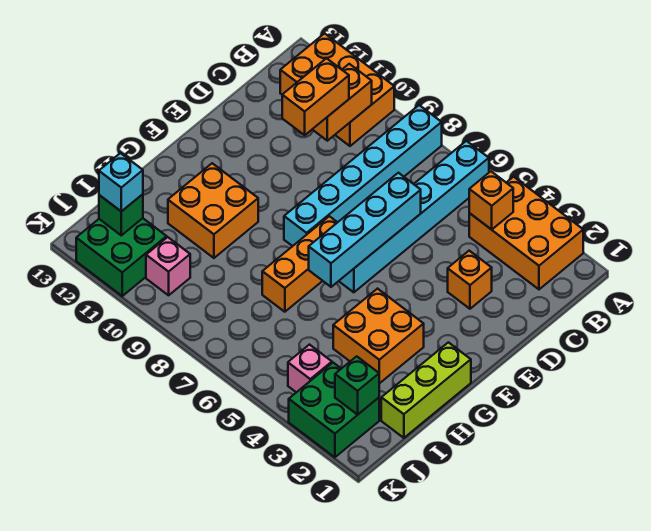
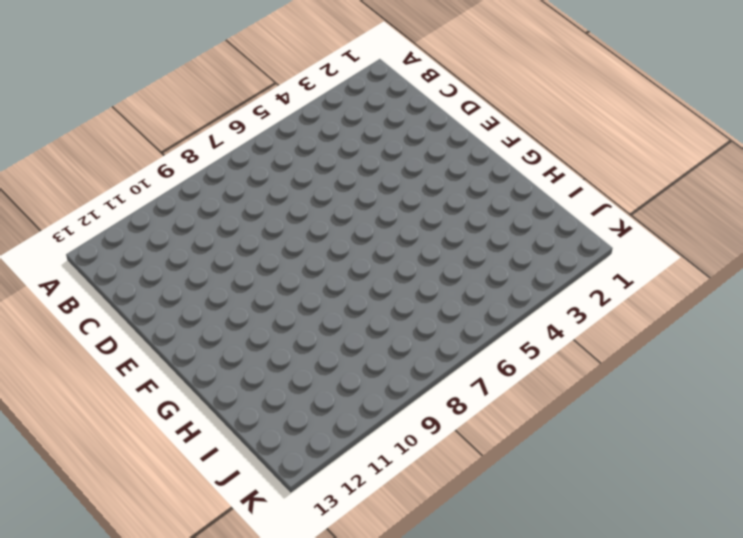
none -> orange 2x3 brick [469,177,583,289]
none -> cyan 1x6 brick [339,141,489,292]
none -> cyan 1x6 brick [284,105,442,246]

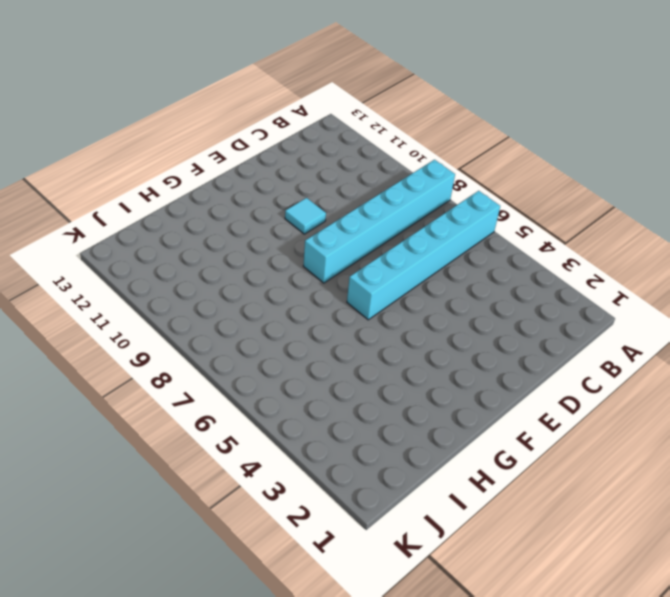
cyan 1x1 tile [285,198,326,234] -> none
none -> orange 2x3 brick [469,177,583,289]
none -> orange 2x3 brick [280,33,394,146]
none -> orange 1x1 brick [448,251,492,309]

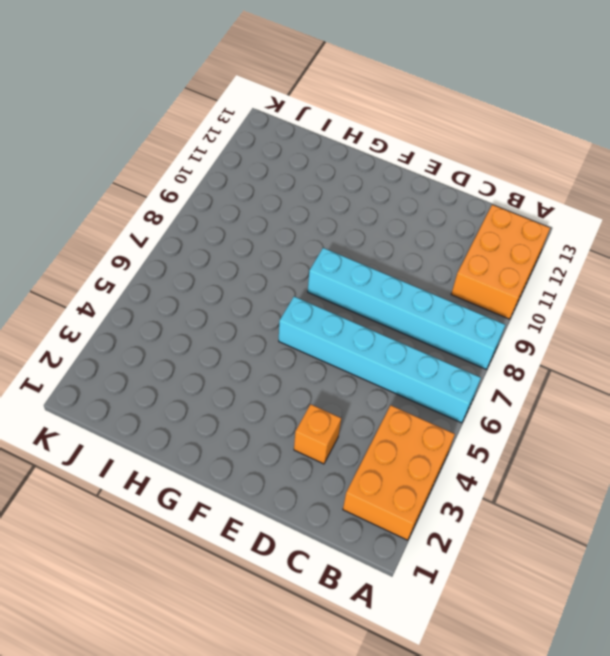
none -> orange 1x3 brick [262,216,338,312]
none -> lime 1x3 brick [381,342,471,438]
none -> orange 2x2 brick [333,289,424,384]

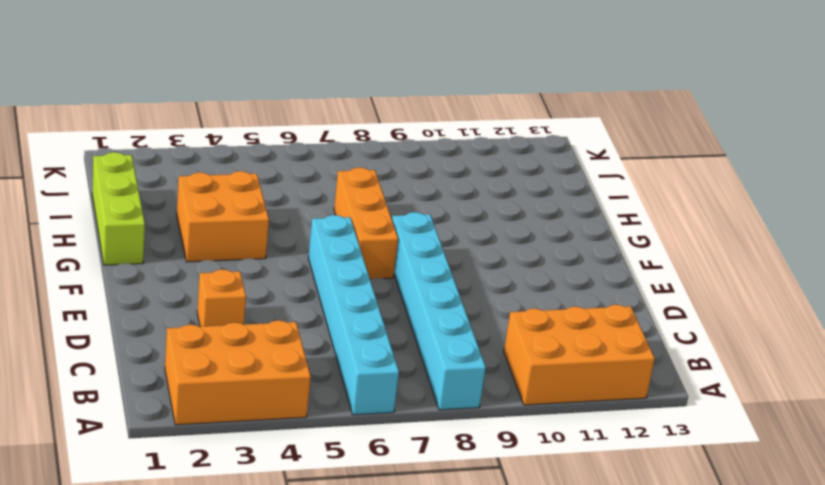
none -> orange 2x2 brick [168,163,258,258]
none -> green 2x2 brick [289,363,379,457]
none -> pink 1x1 brick [288,345,332,392]

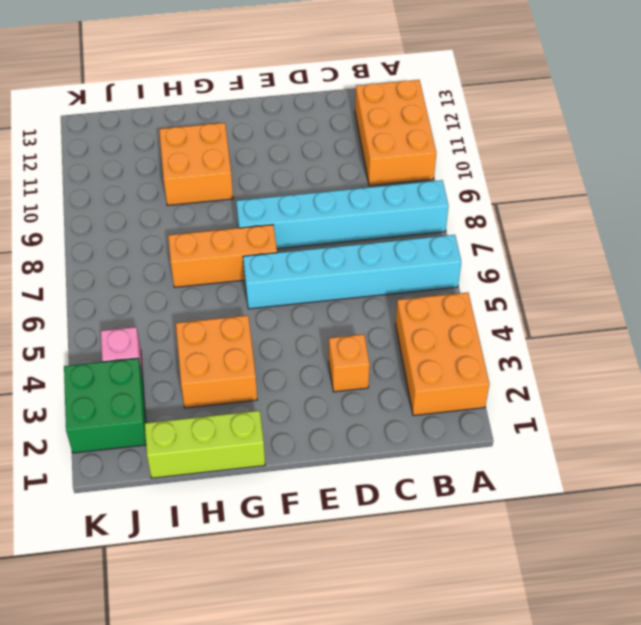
none -> pink 1x1 brick [146,237,190,295]
none -> green 2x2 brick [76,218,167,296]
none -> orange 1x1 brick [469,171,513,230]

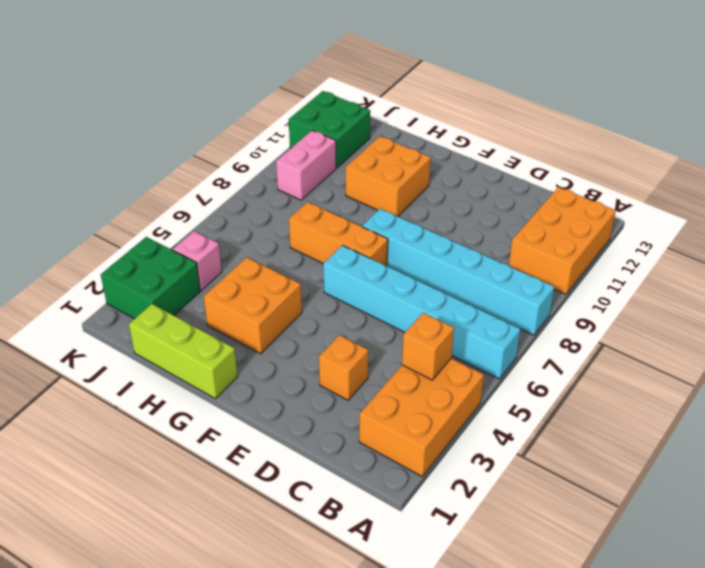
pink 1x2 brick [276,130,336,200] -> pink 1x1 brick [146,237,190,295]
none -> orange 1x2 brick [312,64,372,141]
none -> cyan 1x4 brick [309,173,421,287]
none -> green 1x1 brick [335,356,379,415]

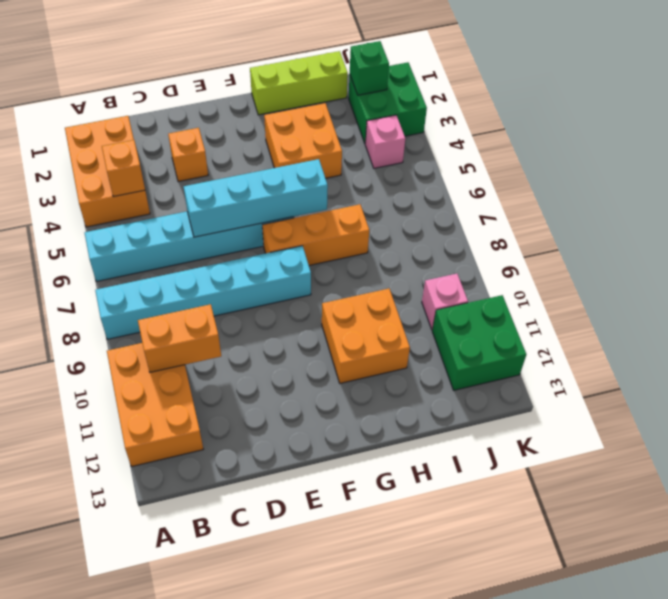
none -> green 1x1 brick [99,194,143,235]
none -> orange 1x2 brick [282,58,349,135]
none -> cyan 1x1 brick [99,153,143,211]

